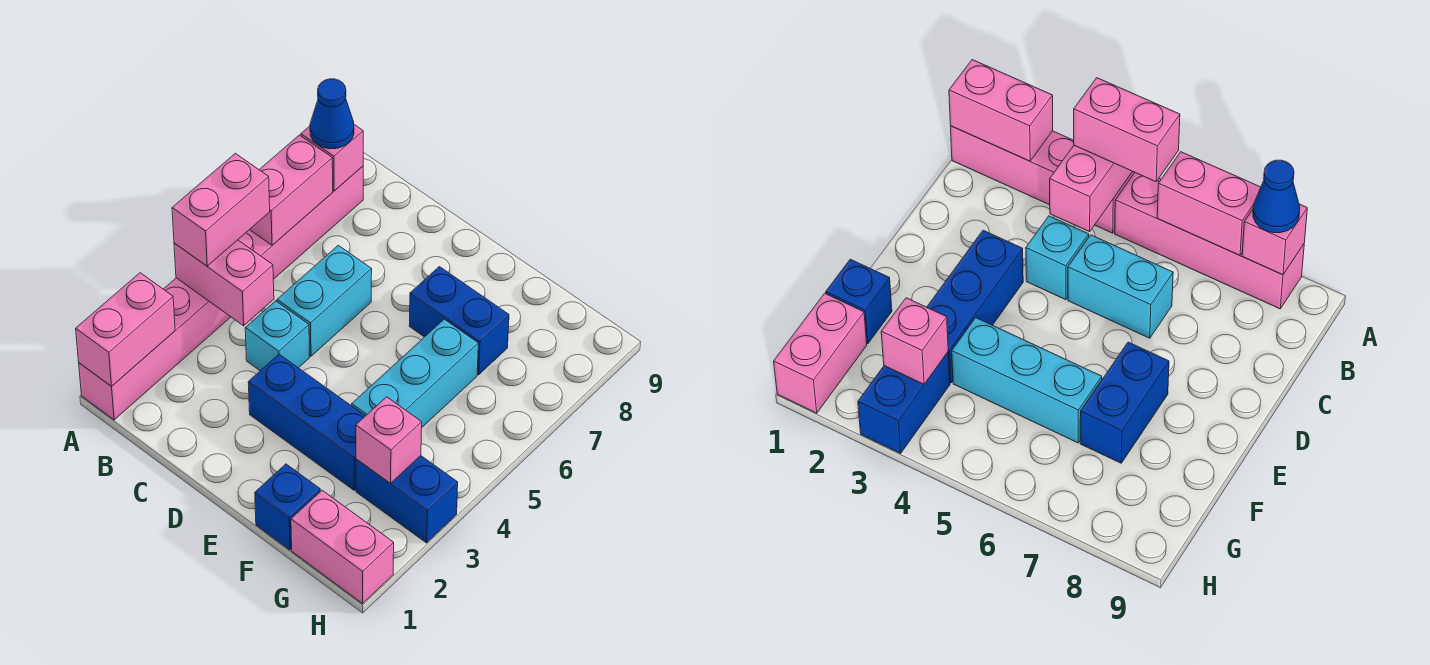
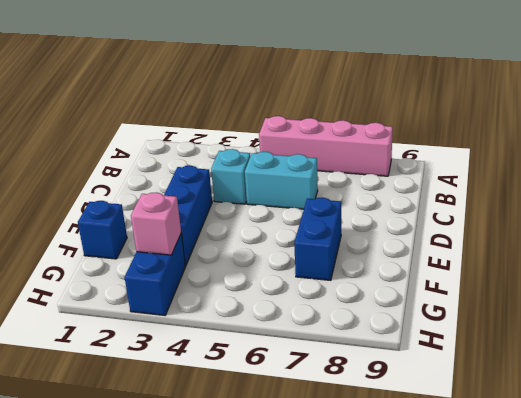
none -> pink 1x4 brick [79,278,230,420]
none -> cyan 1x3 brick [352,319,478,427]
none -> pink 1x2 brick [291,490,394,604]

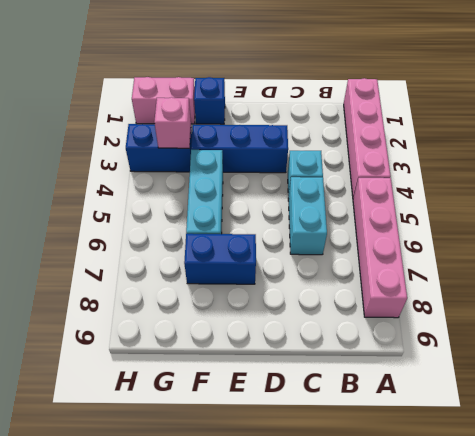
none -> pink 1x2 brick [76,273,175,387]
none -> pink 1x2 brick [174,240,274,326]
none -> pink 1x2 brick [250,135,333,245]

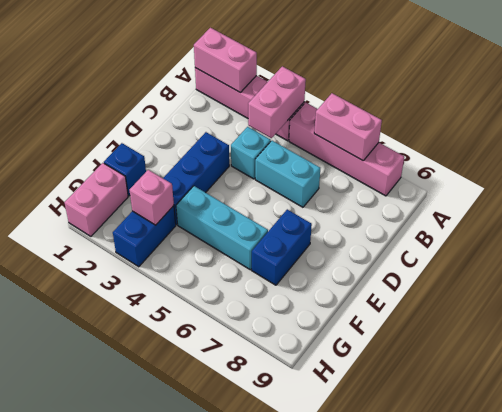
none -> pink 1x1 brick [301,125,363,191]
none -> pink 1x2 brick [172,153,270,266]
none -> blue 1x1 cone [310,79,354,149]

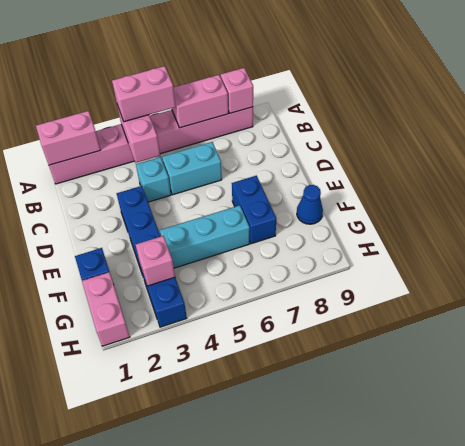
blue 1x1 cone [297,185,323,224] -> blue 1x1 cone moved to [310,79,354,149]

